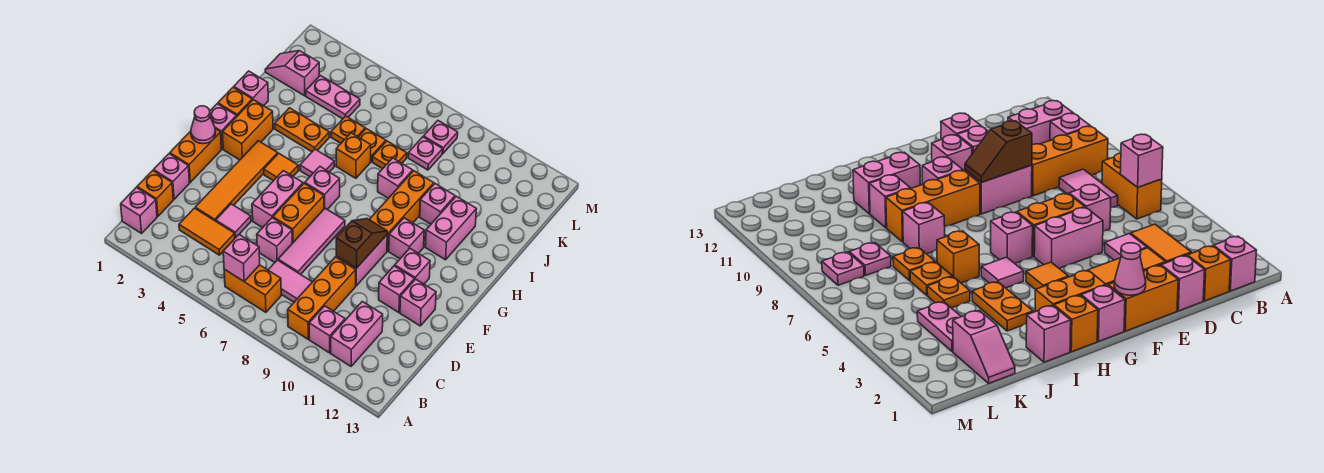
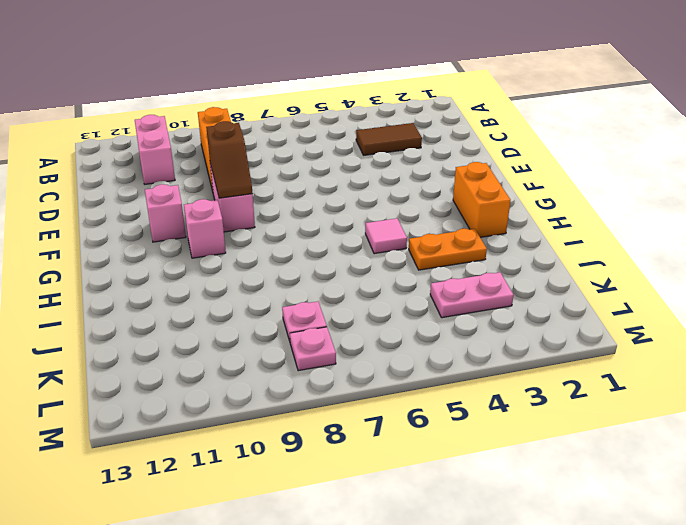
brown 1x2 tile [356,123,422,155] -> orange 1x2 tile [179,208,235,255]
none -> pink 1x1 brick [121,187,157,233]
none -> orange 1x2 brick [224,265,281,312]
none -> pink 1x1 brick [309,306,345,353]
none -> orange 1x1 brick [137,171,173,216]

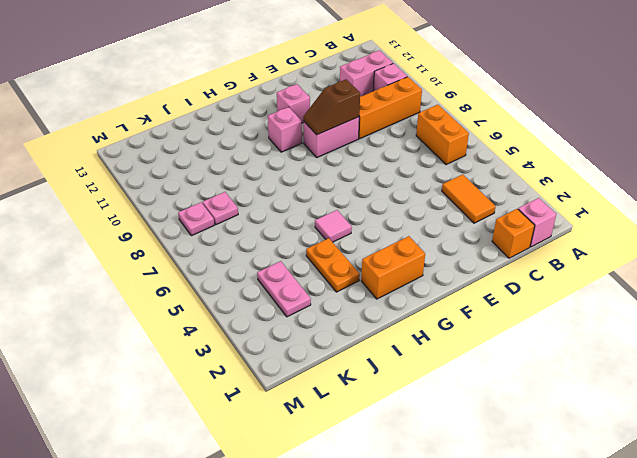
none -> pink 1x2 tile [269,260,312,302]
none -> pink 1x1 brick [154,154,190,199]
none -> orange 1x4 tile [195,141,278,221]
none -> pink 1x1 tile [216,204,251,238]

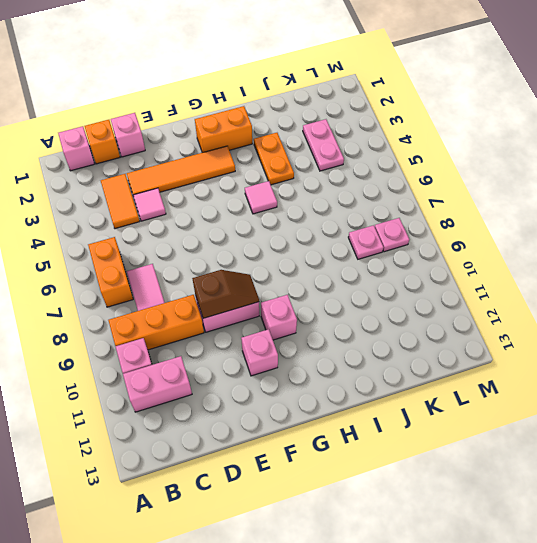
none -> pink 1x1 brick [257,218,292,263]
none -> pink 1x3 tile [278,208,345,274]
none -> orange 1x2 brick [170,129,221,182]
none -> pink 1x2 brick [252,171,303,228]

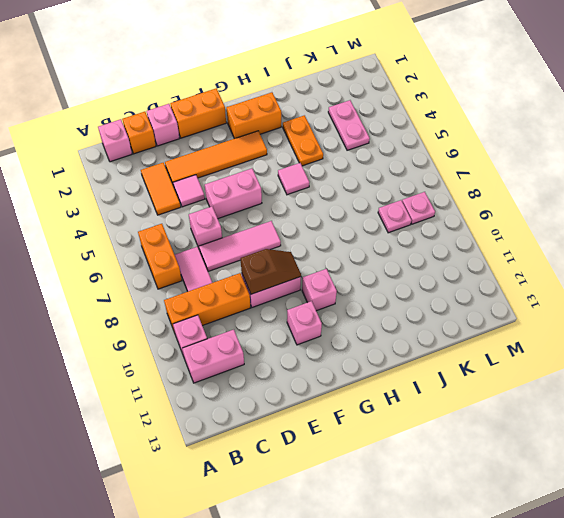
none -> orange 1x2 brick [273,183,324,243]
none -> pink 1x1 brick [379,266,414,313]
none -> pink 1x1 brick [400,279,436,326]
none -> pink 1x1 brick [210,104,237,149]

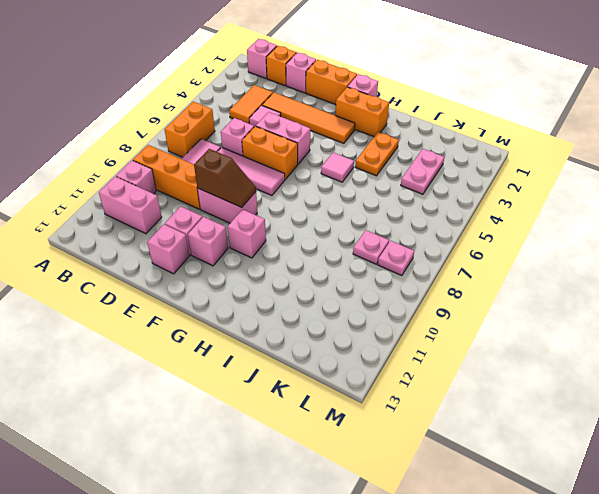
none -> orange 1x1 tile [264,153,298,181]
none -> pink 1x1 brick [305,167,340,209]
none -> orange 1x3 brick [369,171,434,251]
none -> orange 1x1 brick [218,87,252,116]

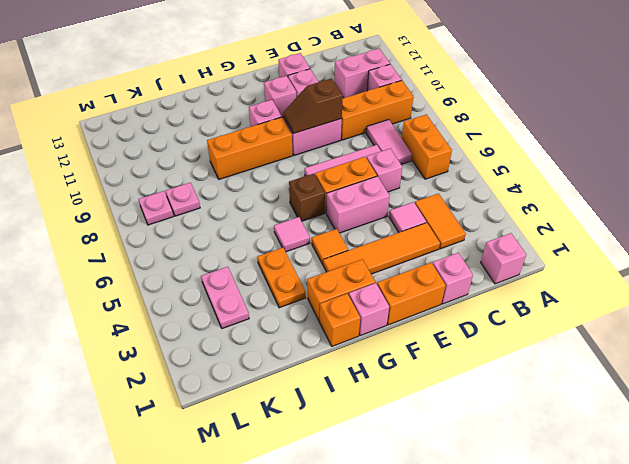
brown 1x1 brick [289,174,325,221] -> pink 1x1 brick [305,167,340,209]
none -> orange 1x1 brick [137,171,173,216]
none -> pink 1x2 brick [425,196,476,260]
none -> pink 1x1 brick [234,71,268,106]
none -> orange 1x1 brick [336,133,371,178]

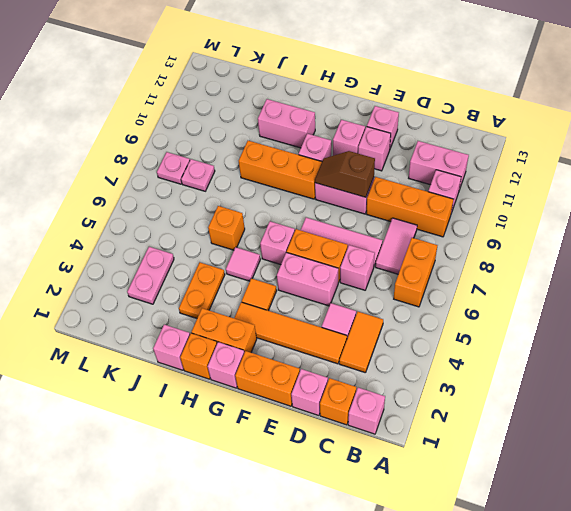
none -> pink 1x1 brick [378,158,413,198]
none -> pink 1x1 brick [420,184,455,224]
none -> orange 1x1 plate [331,116,365,143]
none -> orange 1x1 plate [359,129,386,162]

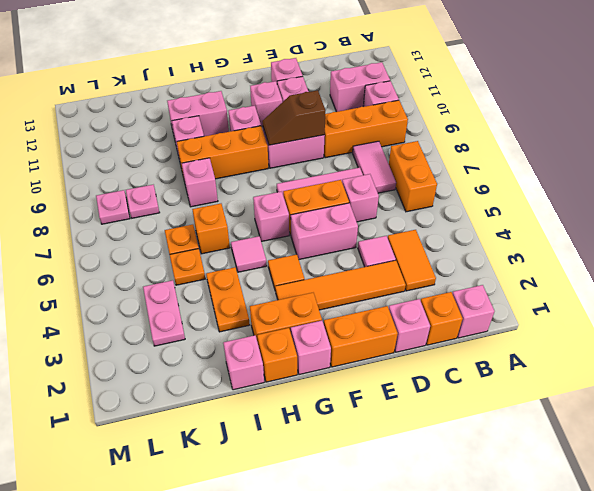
none -> orange 1x1 plate [372,141,407,169]
none -> pink 1x2 slope [265,51,319,96]
none -> pink 1x1 brick [223,235,260,281]
none -> pink 1x1 cone [191,106,216,144]

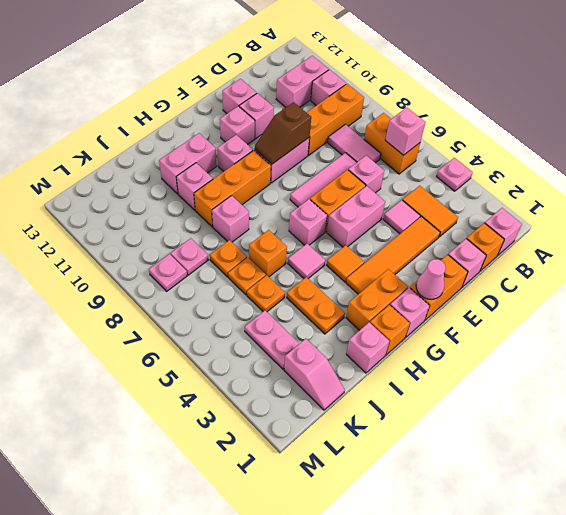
pink 1x1 plate [436,158,473,191] -> none

